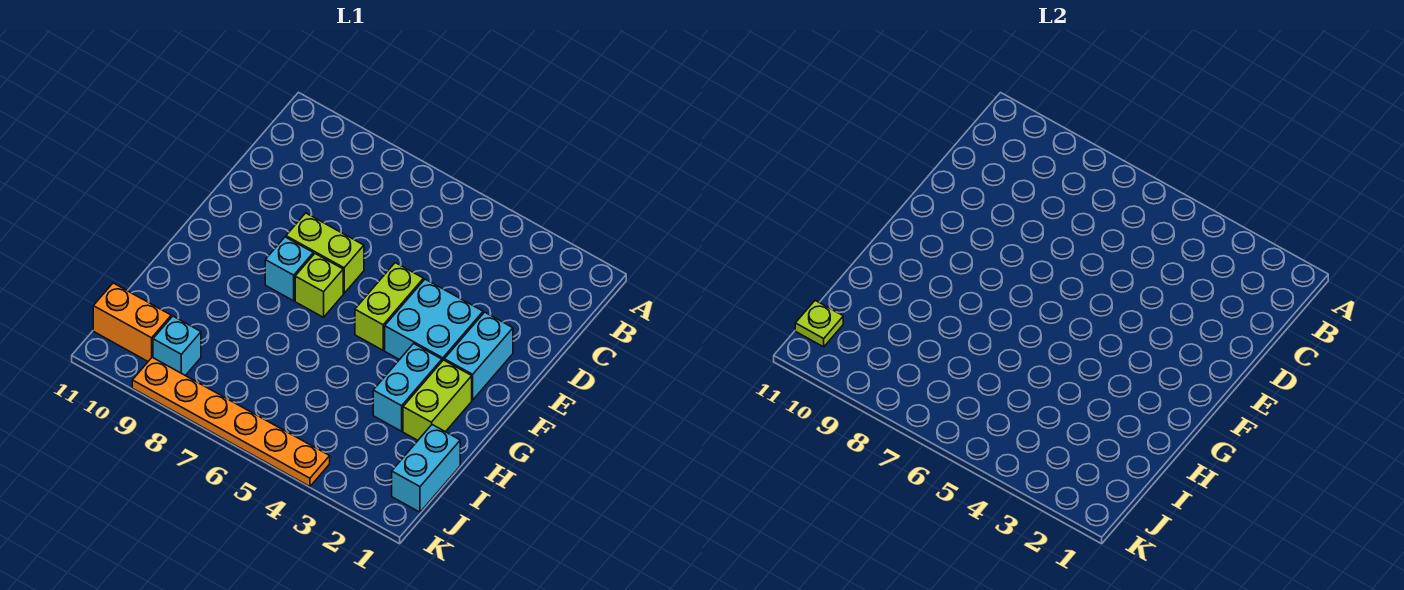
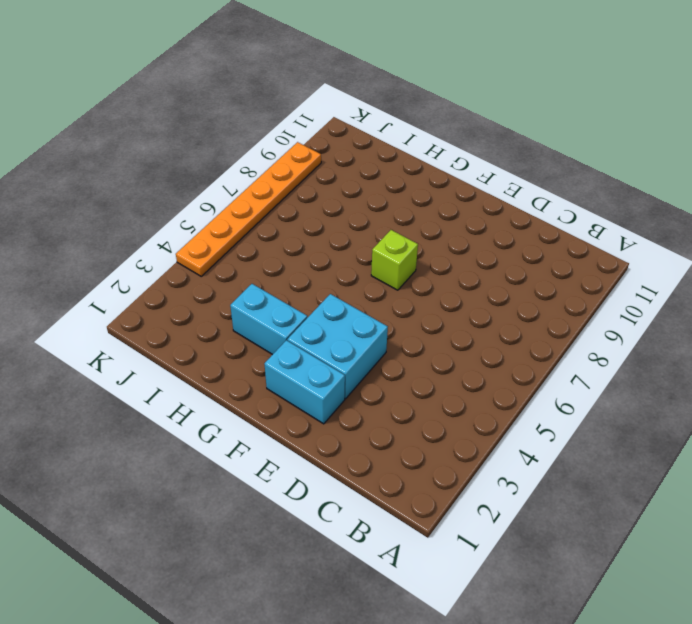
none -> lime 1x2 brick [355,263,423,350]
none -> lime 1x2 brick [286,213,364,293]
none -> cyan 1x1 brick [265,237,313,301]

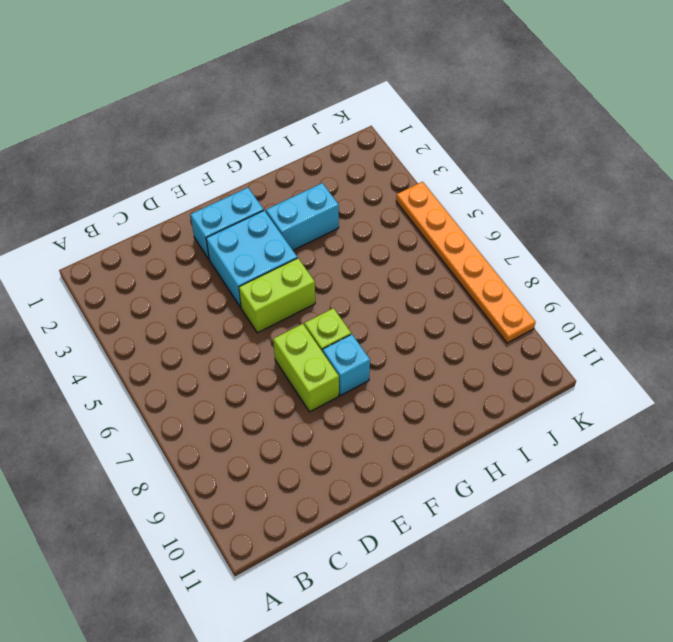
none -> lime 1x2 brick [403,360,472,440]
none -> cyan 1x2 brick [392,425,460,512]
none -> cyan 1x1 brick [153,316,201,376]

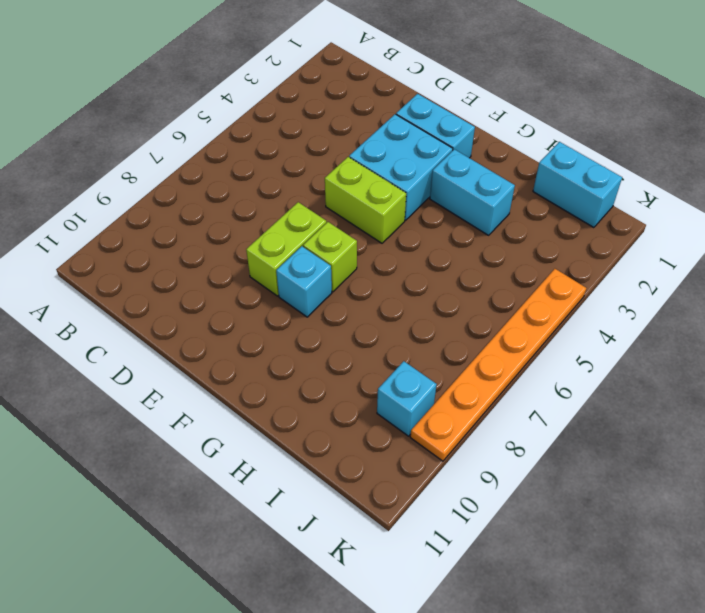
none -> lime 1x2 brick [403,360,472,440]
none -> orange 1x2 brick [93,283,171,361]
none -> lime 1x1 plate [795,300,843,347]

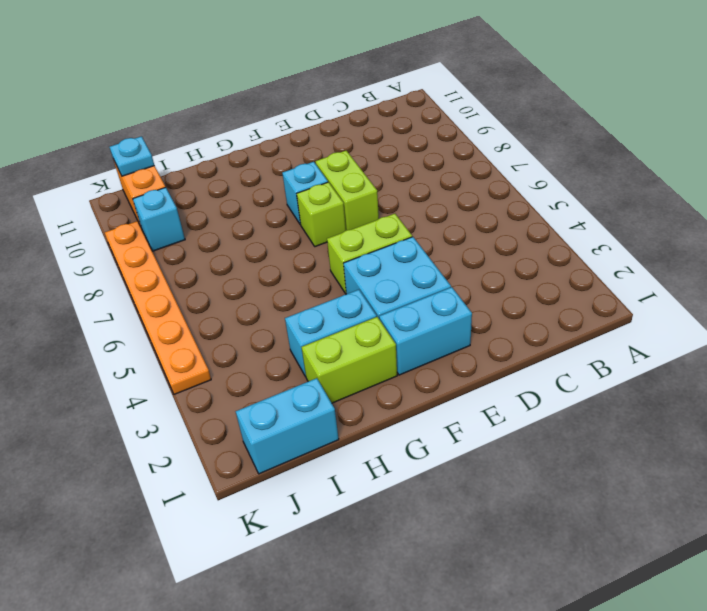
cyan 1x1 plate [110,136,154,176] -> lime 1x1 plate [795,300,843,347]

